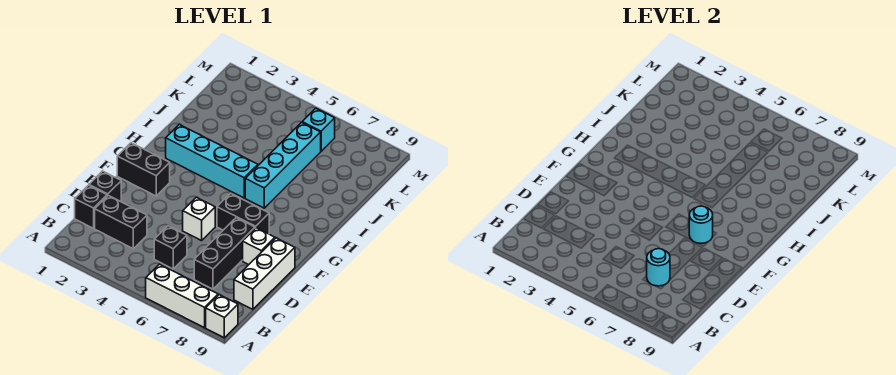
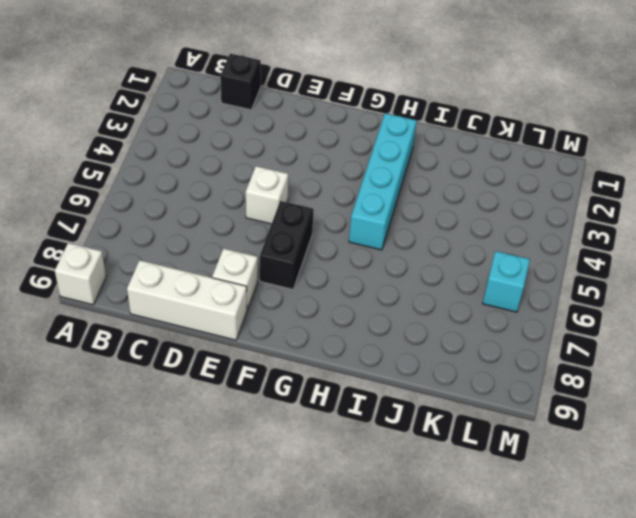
none -> white 1x3 brick [146,264,218,328]
none -> black 1x2 brick [95,195,147,249]
none -> black 1x1 brick [154,226,187,269]

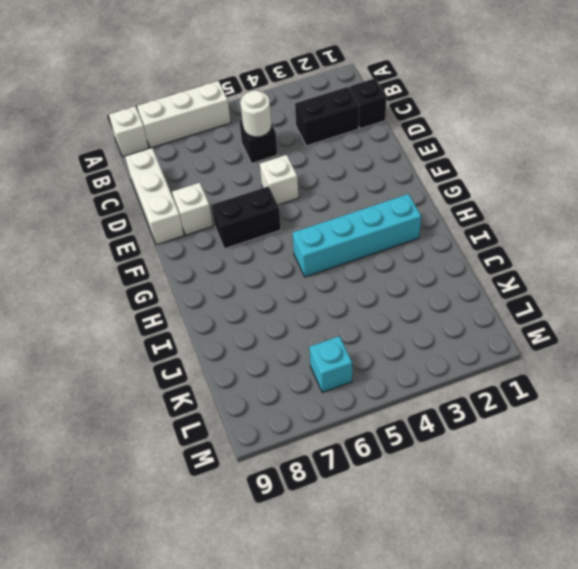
white 1x1 round brick [240,90,272,137] -> none
none -> black 1x3 brick [194,218,255,289]
none -> black 1x1 brick [89,171,121,202]
none -> black 1x2 brick [117,143,170,196]

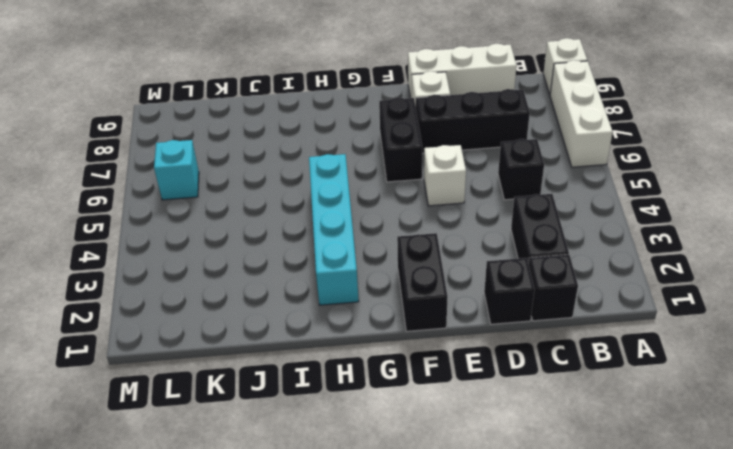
none -> cyan 1x4 brick [245,122,321,208]
none -> cyan 1x1 round brick [647,249,670,286]
none -> cyan 1x1 round brick [689,206,713,243]

